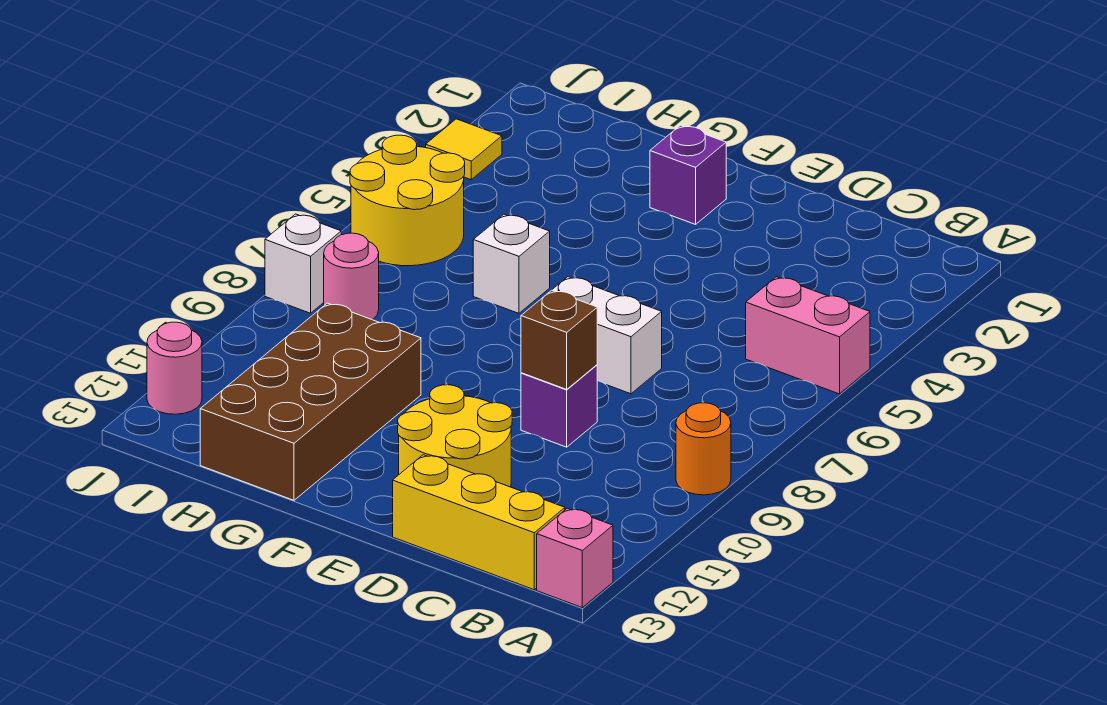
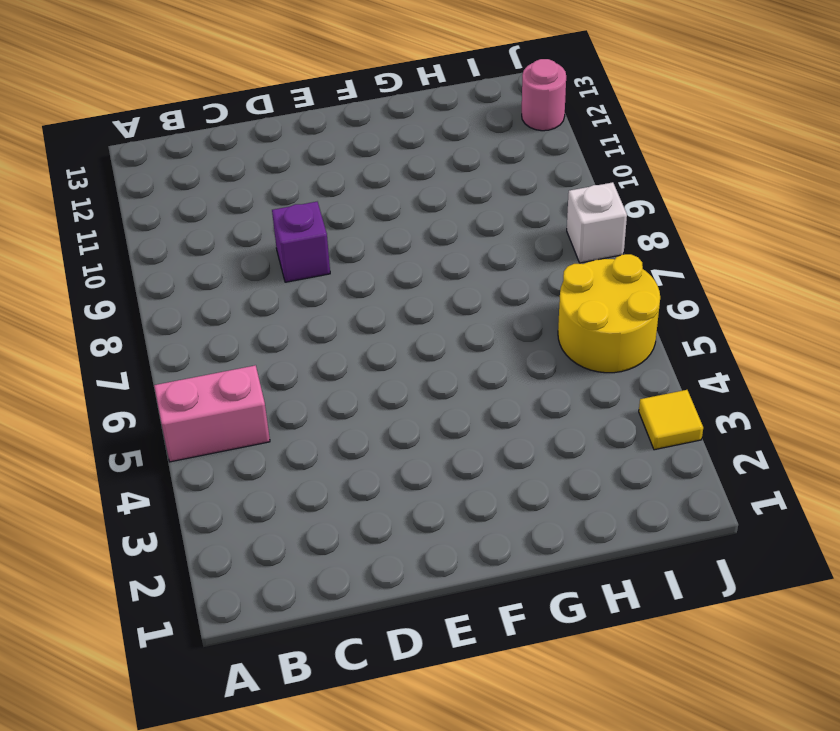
none -> orange 1x1 round brick [676,403,731,495]
none -> pink 1x1 brick [537,508,613,607]
none -> yellow 1x3 brick [393,455,565,590]

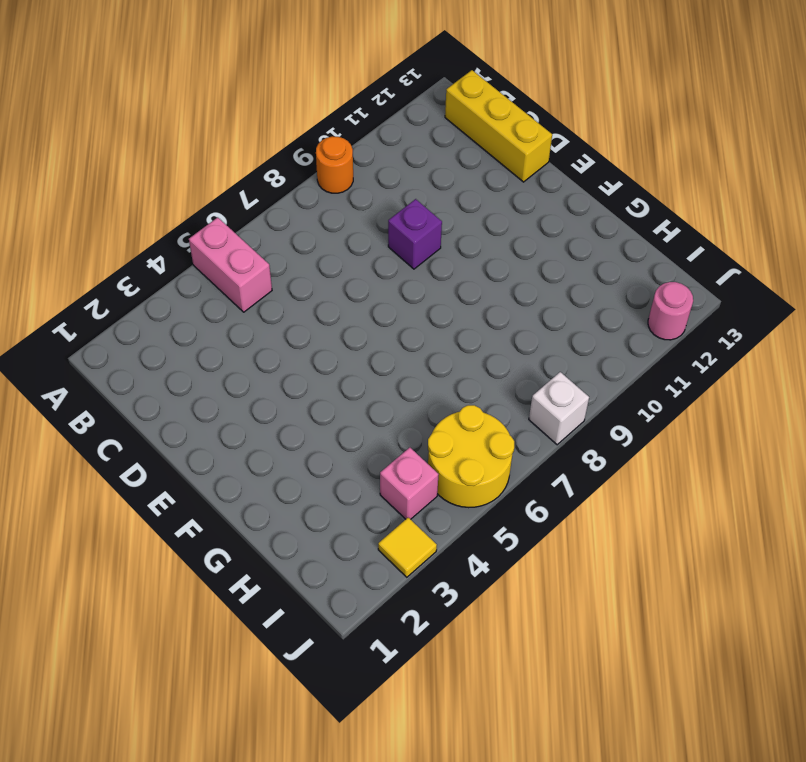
pink 1x1 brick [380,448,439,519] -> pink 1x1 brick moved to [537,508,613,607]
none -> white 1x2 brick [552,277,662,394]
none -> yellow 2x2 round brick [398,385,512,487]
none -> purple 1x1 brick [650,125,726,224]

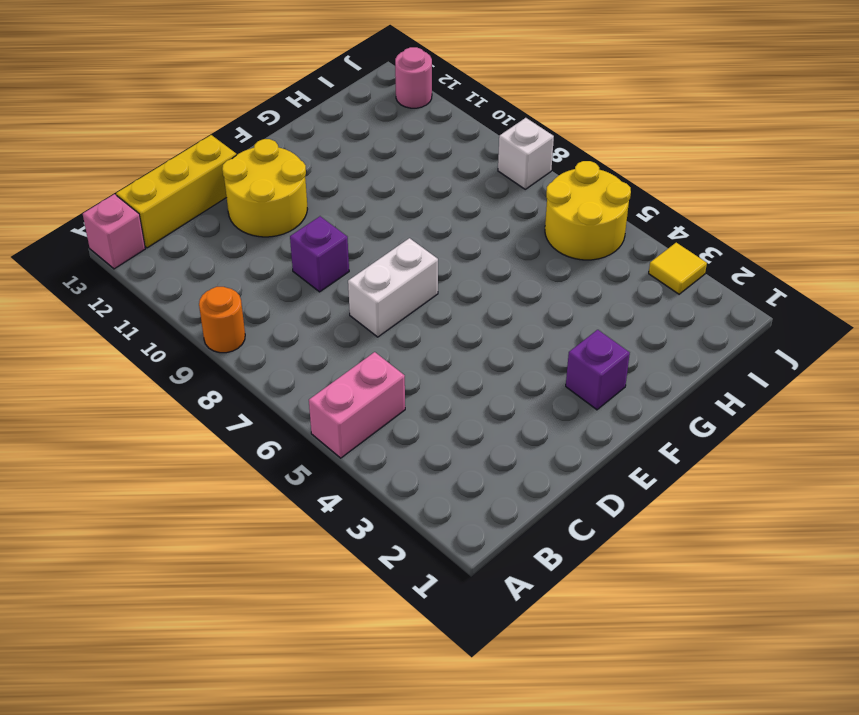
none -> white 1x1 brick [473,214,550,313]
none -> brown 2x4 brick [200,303,421,500]
none -> pink 1x1 round brick [324,233,379,319]

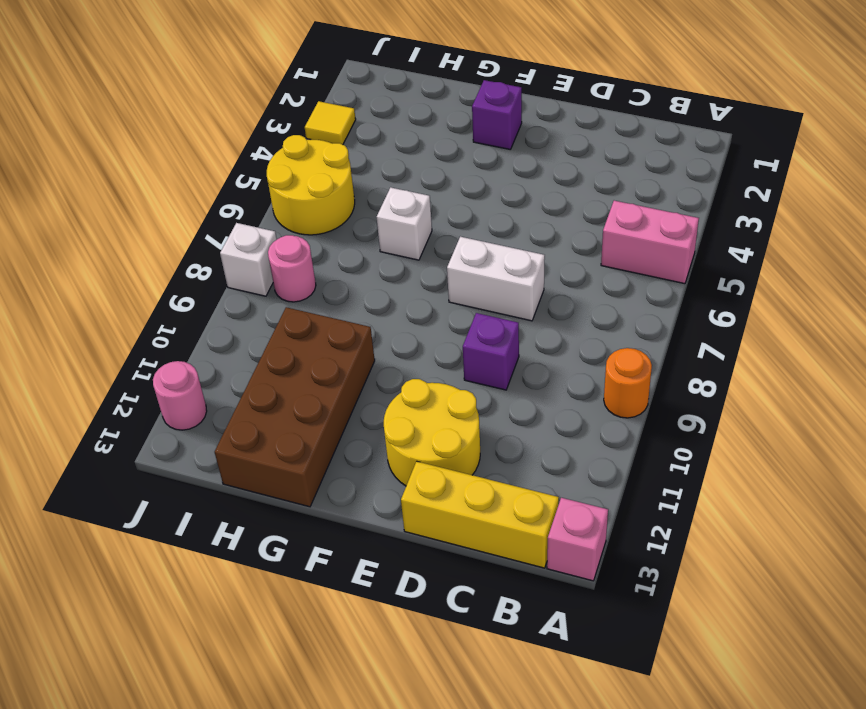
none -> brown 1x1 brick [521,290,597,389]

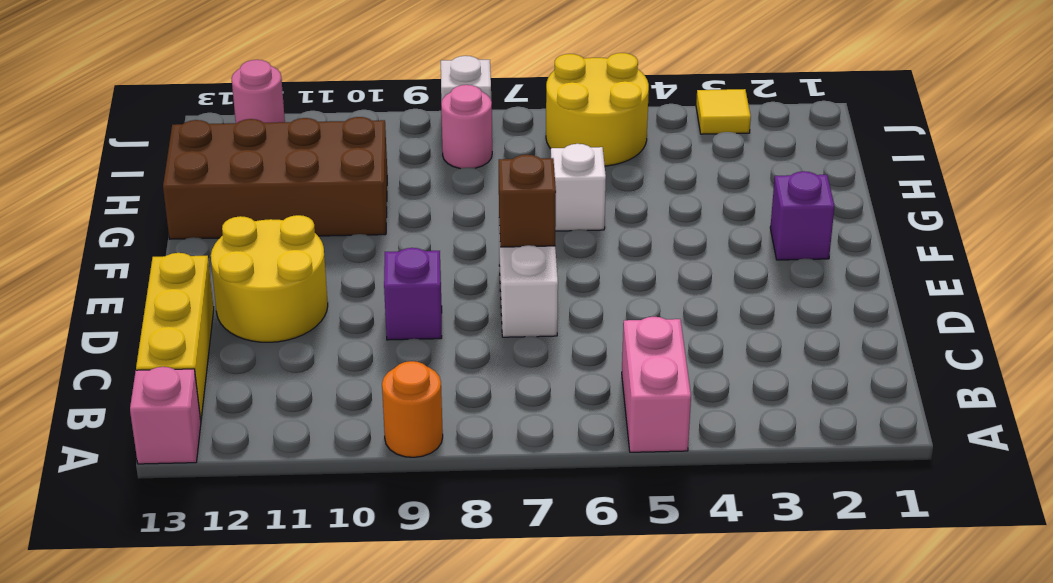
brown 1x1 brick [499,155,556,247] -> brown 1x1 brick moved to [521,290,597,389]

